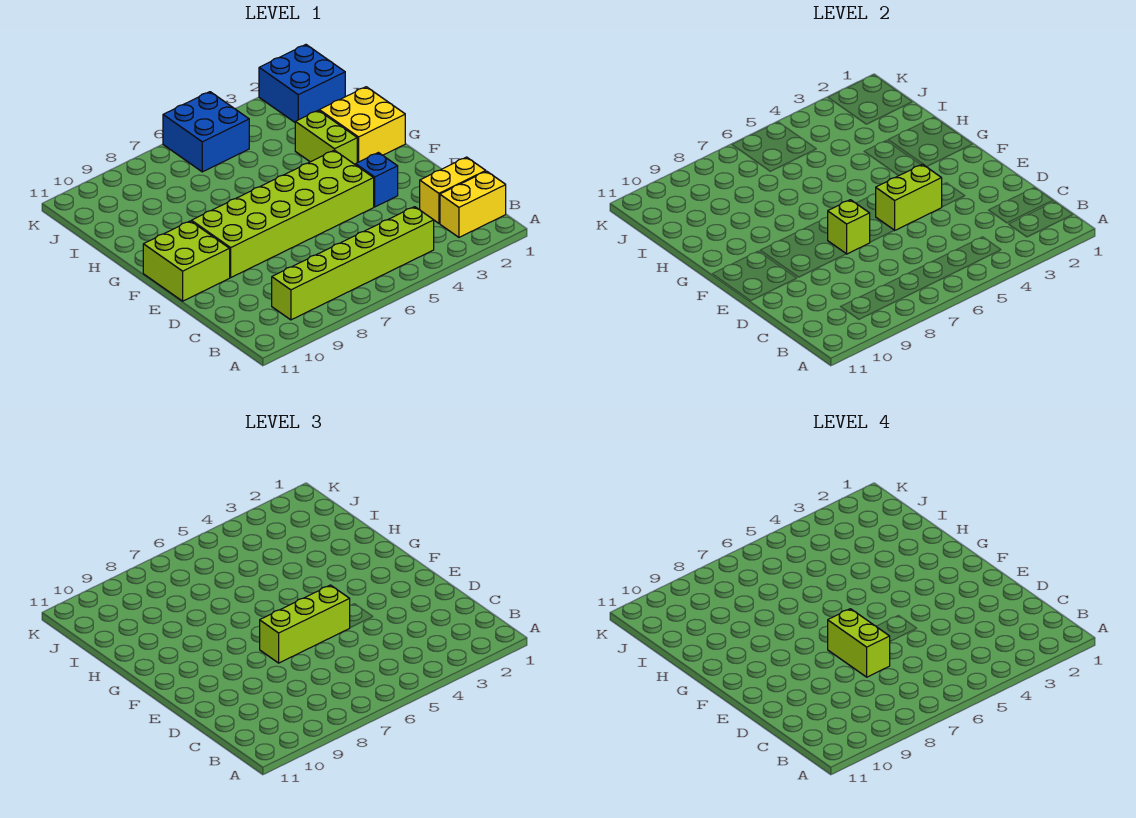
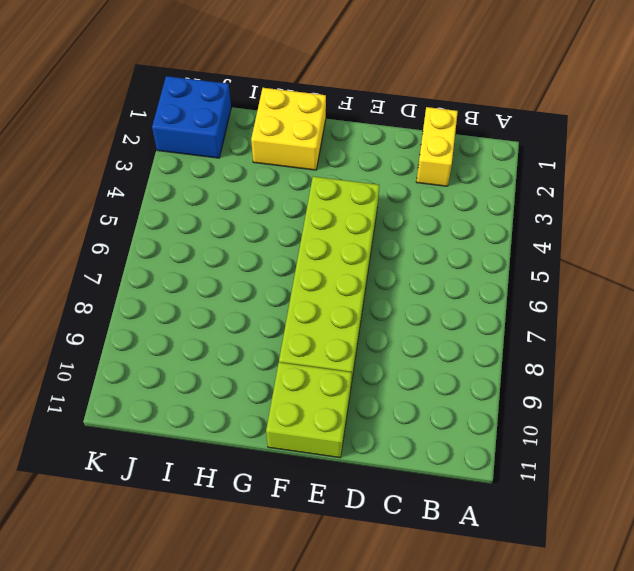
none -> yellow 1x2 brick [440,171,506,237]
none -> lime 1x6 brick [272,207,434,320]
none -> blue 1x1 brick [356,153,398,207]

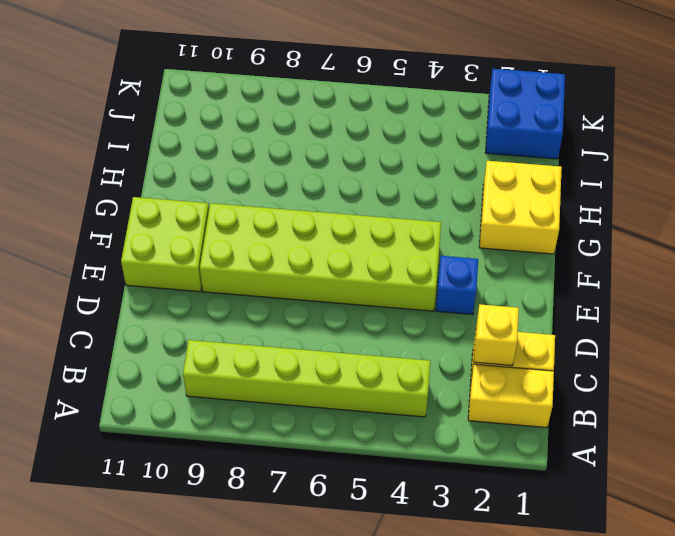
yellow 1x1 brick [474,304,519,366] -> none
none -> lime 1x2 brick [295,110,357,165]
none -> blue 2x2 brick [163,92,249,172]
none -> lime 1x2 brick [876,164,942,230]

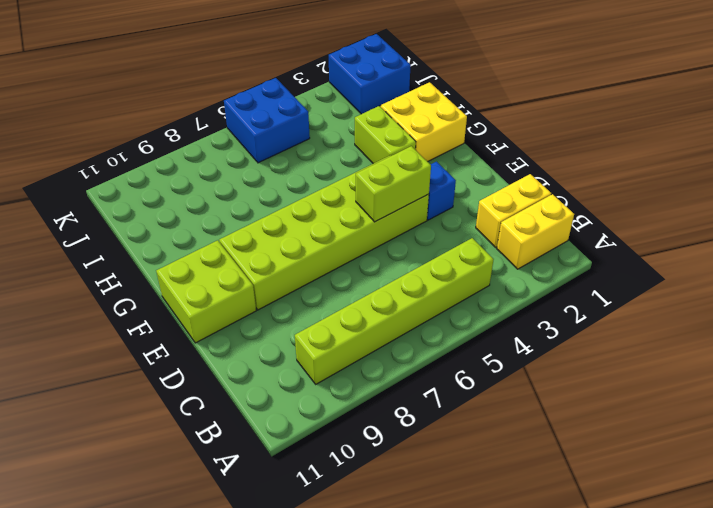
none -> lime 1x1 brick [828,200,870,254]
none -> lime 1x3 brick [260,585,350,663]
none -> lime 1x2 brick [828,609,890,677]

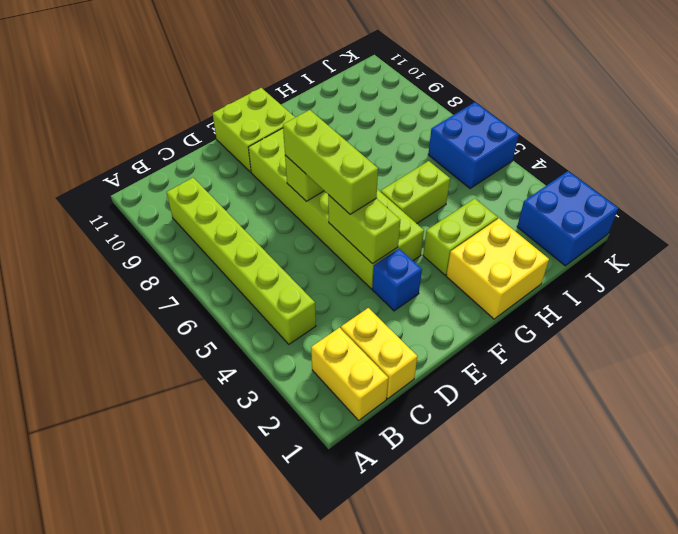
lime 1x2 brick [381,161,450,224] -> lime 1x2 brick moved to [828,609,890,677]

